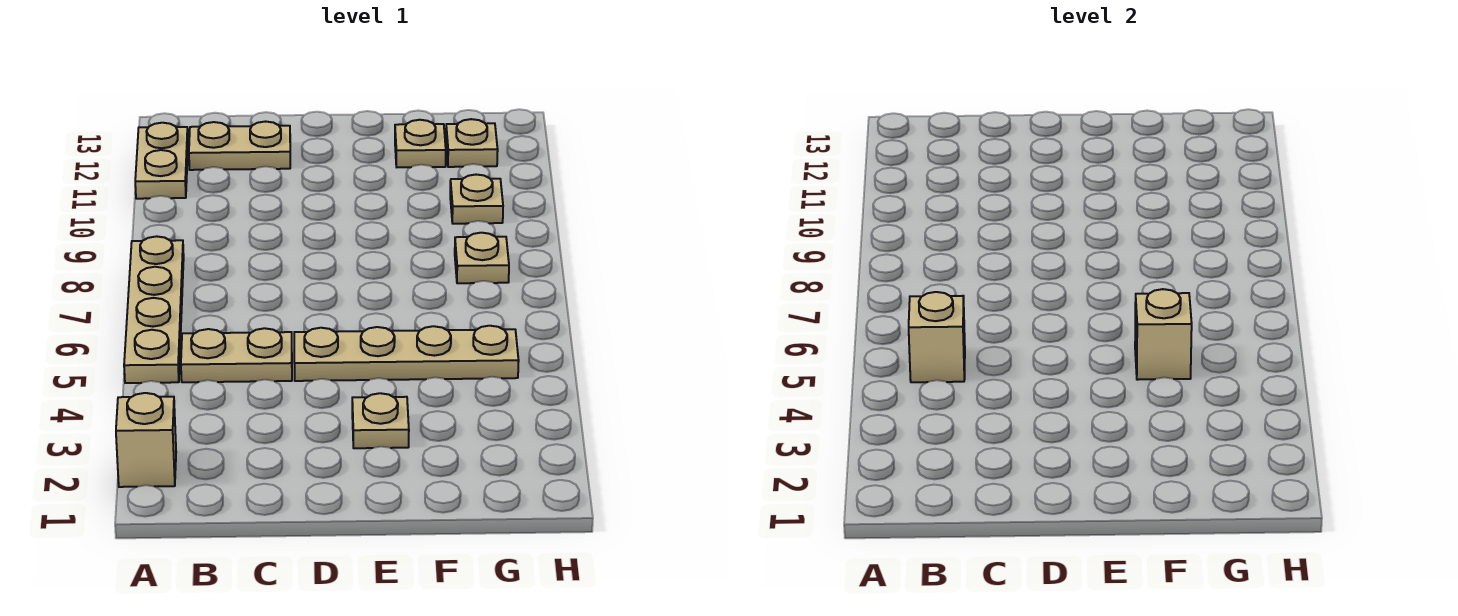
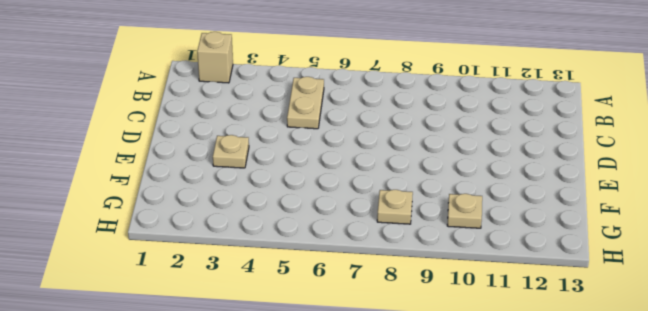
none -> tan 1x4 plate [124,236,184,383]
none -> tan 1x2 plate [135,123,188,199]
none -> tan 1x2 plate [189,122,290,170]

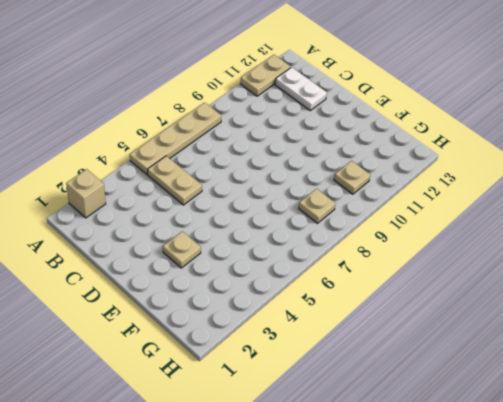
white 1x2 plate [275,67,327,110] -> tan 1x2 plate [189,122,290,170]
none -> tan 1x4 plate [294,326,519,381]
none -> tan 1x1 plate [395,120,446,167]
none -> tan 1x1 plate [446,119,498,167]

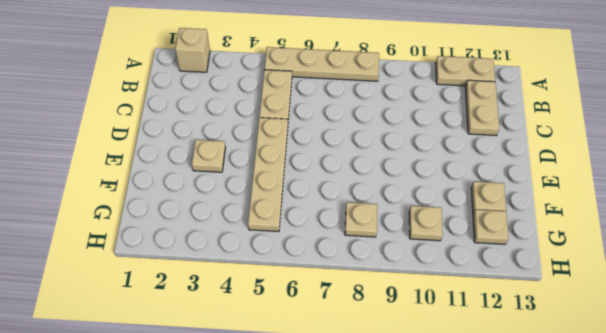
none -> tan 1x1 brick [909,292,965,382]
none -> tan 1x1 brick [1135,289,1192,380]

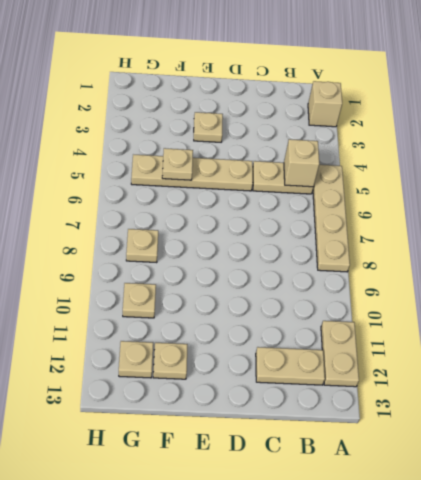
tan 1x1 plate [162,148,193,180] -> tan 1x1 brick [1135,289,1192,380]

